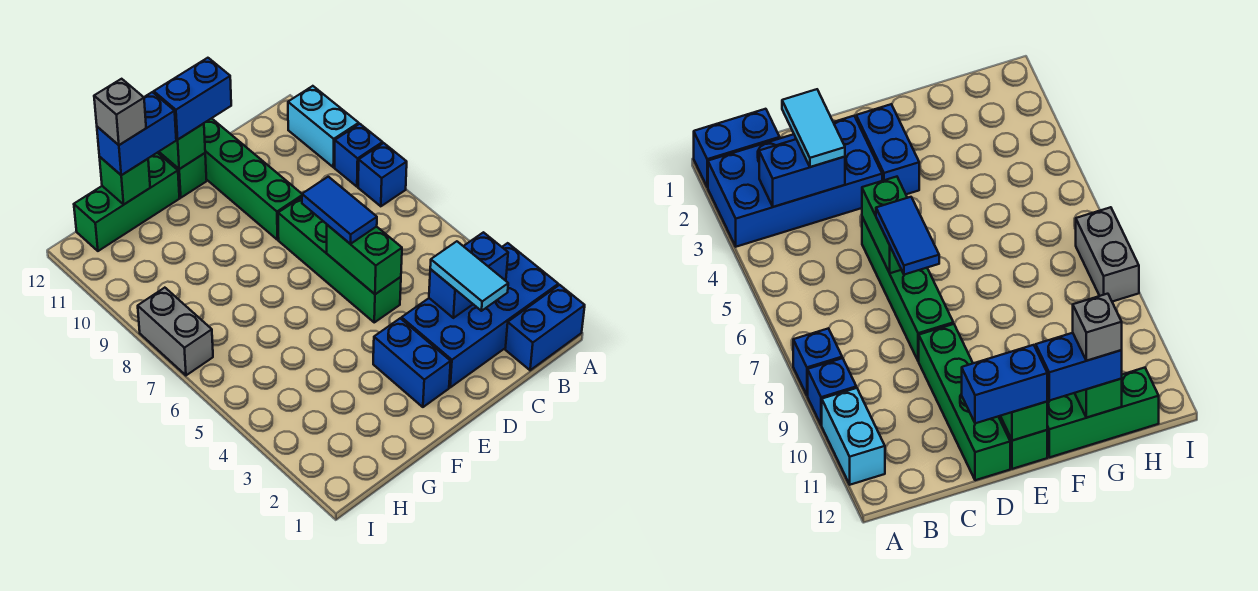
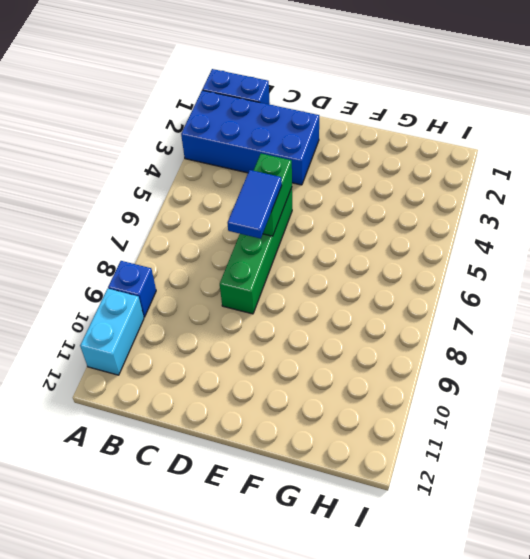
none -> blue 1x1 brick [358,143,407,206]
none -> green 1x4 brick [204,118,302,240]
none -> blue 1x2 brick [373,318,451,407]

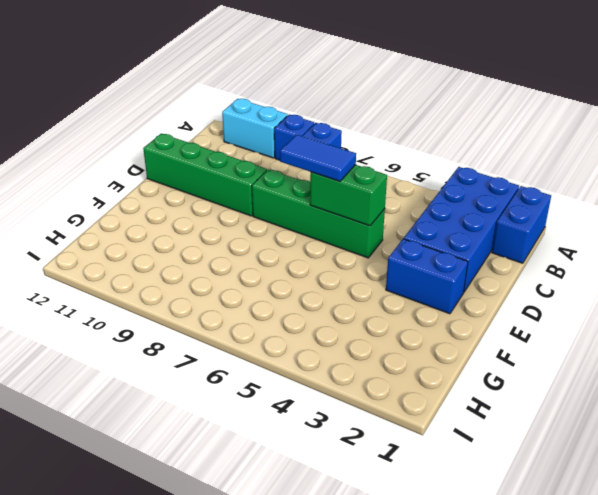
none -> green 1x1 brick [158,152,207,198]
none -> green 1x3 brick [74,153,180,251]
none -> grey 1x2 brick [138,288,213,375]

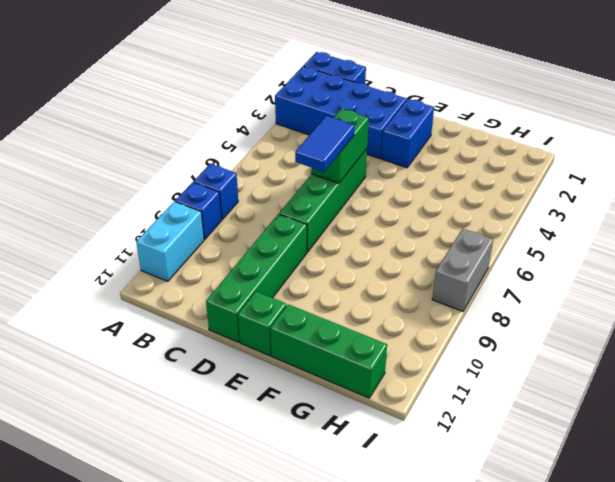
none -> blue 1x2 brick [429,232,508,318]
none -> green 1x1 brick [159,123,205,169]
none -> green 1x1 brick [99,157,150,204]

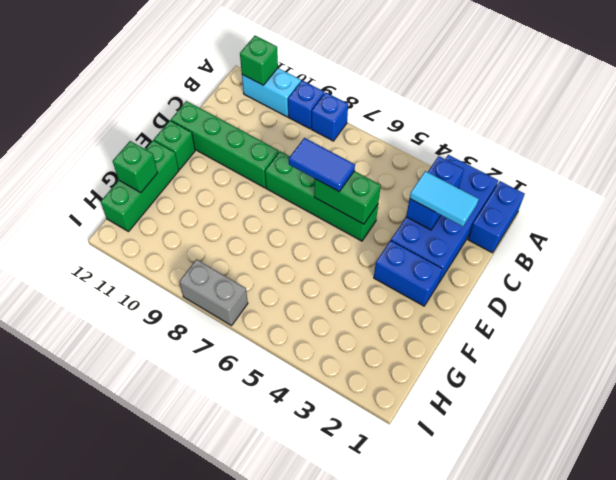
green 1x1 brick [240,36,278,85] -> green 1x1 brick moved to [159,123,205,169]
none -> blue 1x2 brick [154,58,231,140]
none -> blue 1x2 brick [97,92,176,175]
none -> grey 1x1 brick [94,79,146,145]

